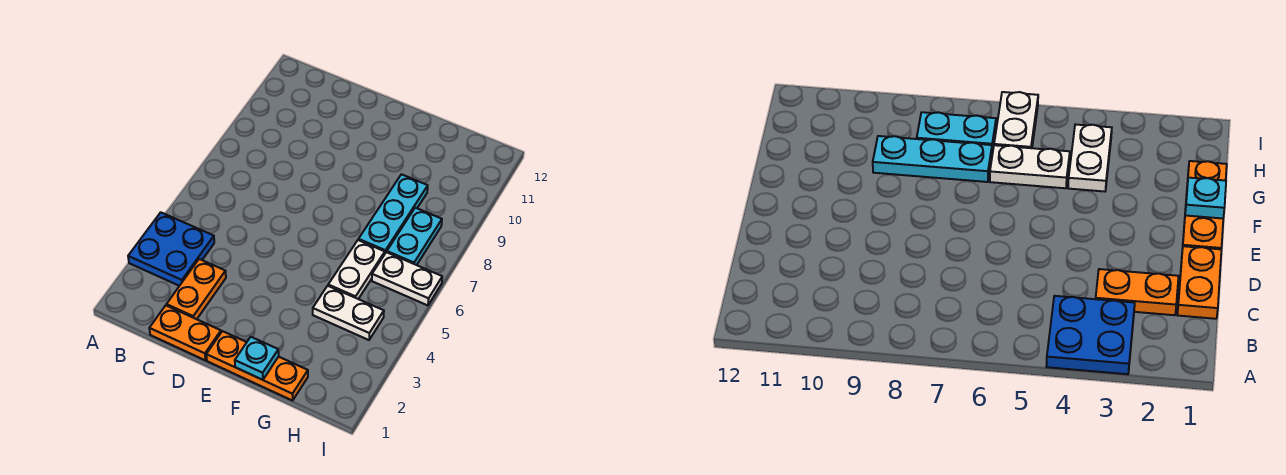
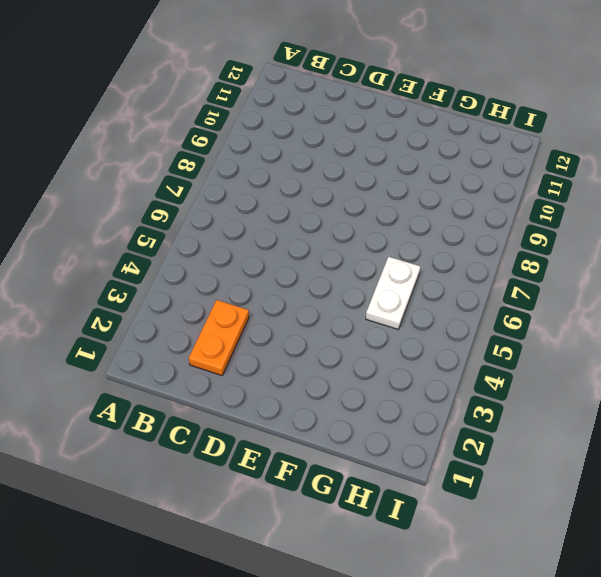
none -> blue 2x2 plate [128,212,214,286]
none -> orange 1x2 plate [149,305,221,360]

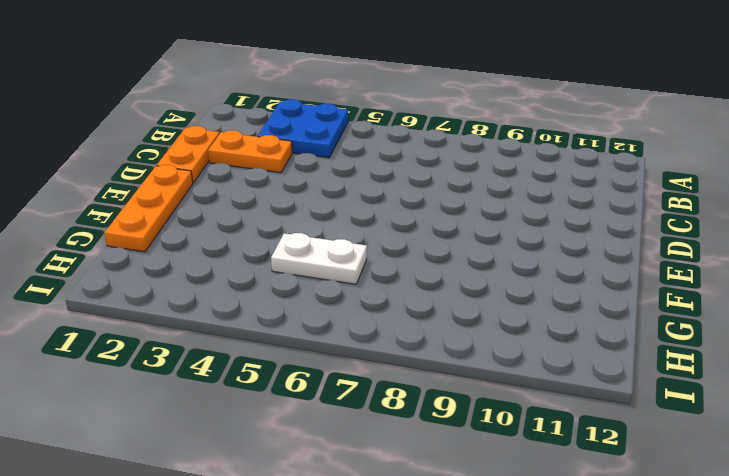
none -> white 1x2 plate [313,286,384,340]
none -> cyan 1x3 plate [358,174,428,253]

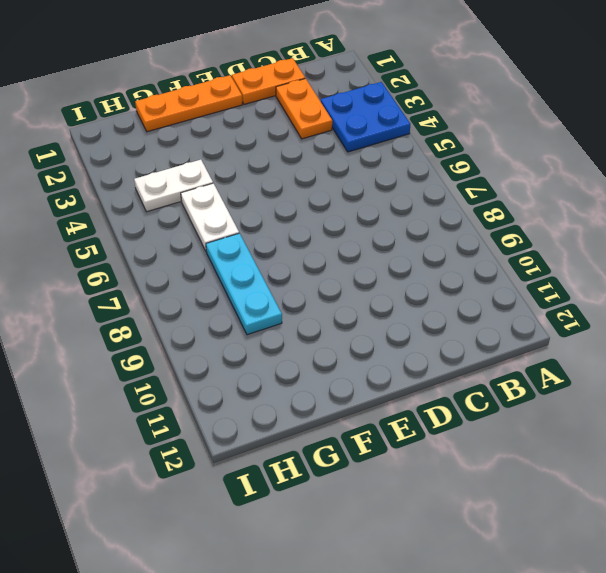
none -> white 1x2 plate [372,252,442,305]
none -> cyan 1x2 plate [387,208,442,265]

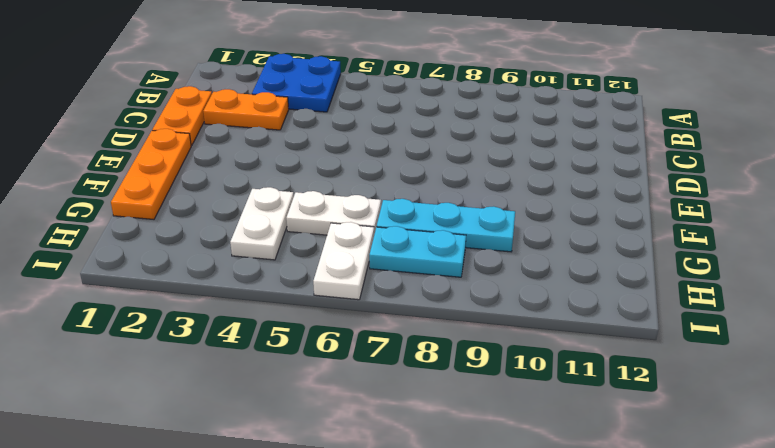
none -> cyan 1x1 plate [235,337,279,380]

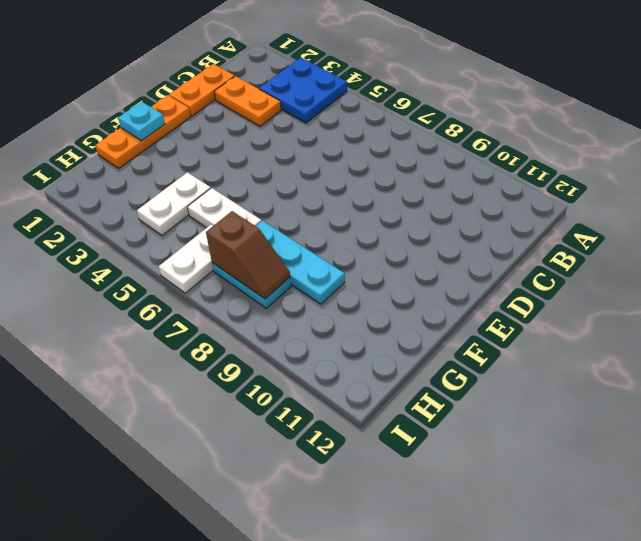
brown 1x2 slope [206,211,290,299] -> none

